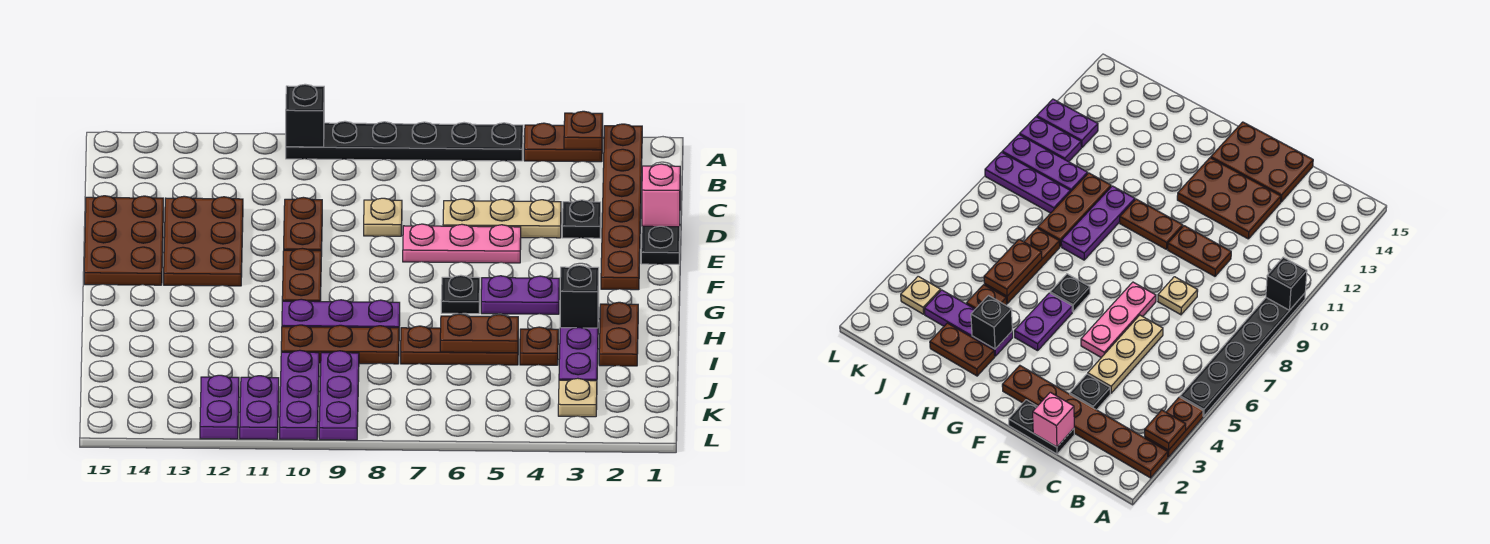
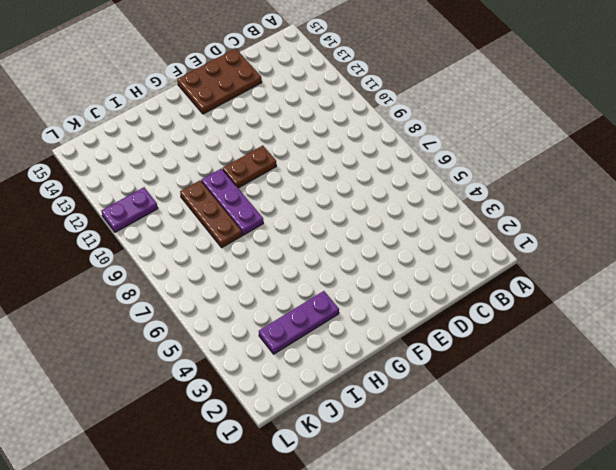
none -> brown 1x6 plate [601,124,642,290]
none -> brown 1x2 plate [524,123,603,162]
none -> black 1x6 plate [286,121,523,161]
none -> black 1x2 plate [641,226,680,264]

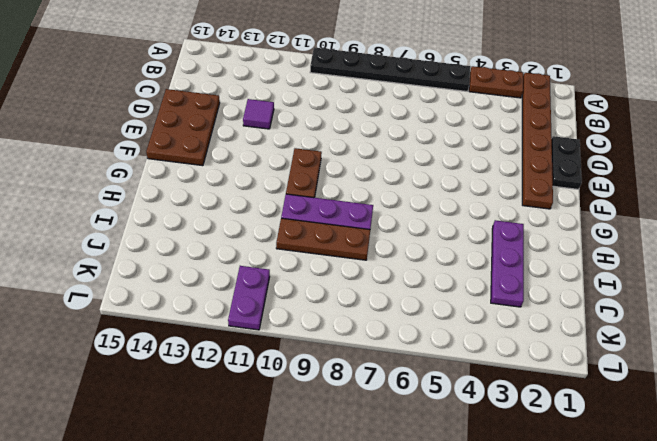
purple 1x1 tile [243,99,274,129] -> brown 2x3 plate [164,196,243,286]
none -> black 1x1 plate [562,200,601,238]
none -> tan 1x3 plate [443,199,561,238]
none -> tan 1x1 plate [364,198,402,236]
none -> brown 1x2 plate [284,197,322,256]

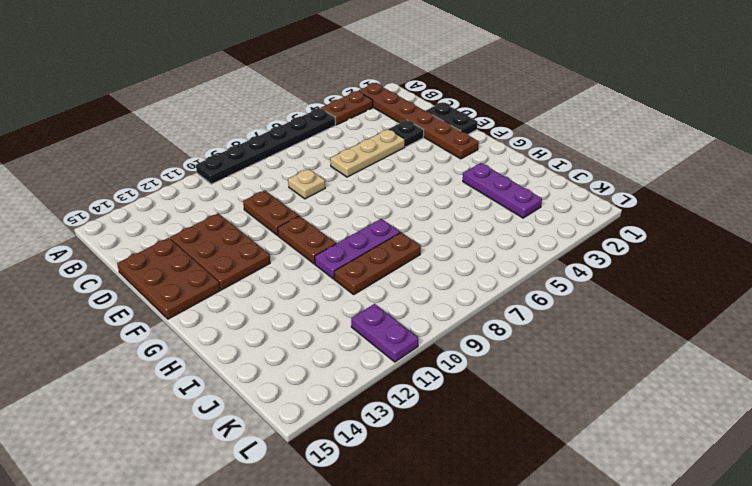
none -> pink 1x3 plate [403,224,521,263]
none -> purple 1x2 plate [481,276,559,314]
none -> black 1x1 plate [441,275,480,314]
none -> brown 1x2 plate [599,302,638,366]

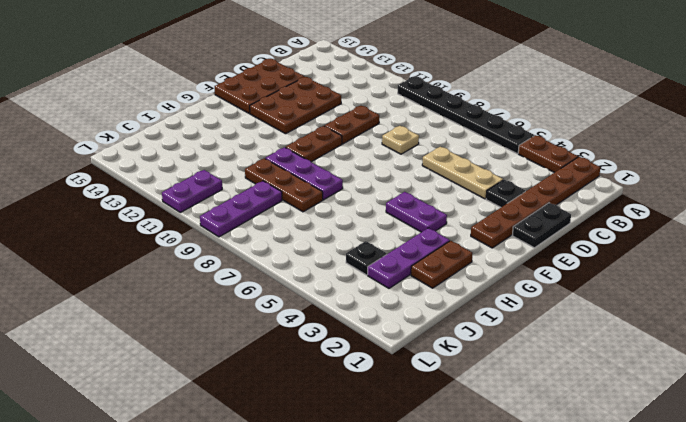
black 1x1 plate [346,241,387,275] -> black 1x1 plate moved to [441,275,480,314]
none -> pink 1x3 plate [403,224,521,263]
none -> brown 1x1 plate [520,327,558,365]
none -> brown 1x3 plate [401,326,518,365]
none -> purple 1x3 plate [280,350,319,440]

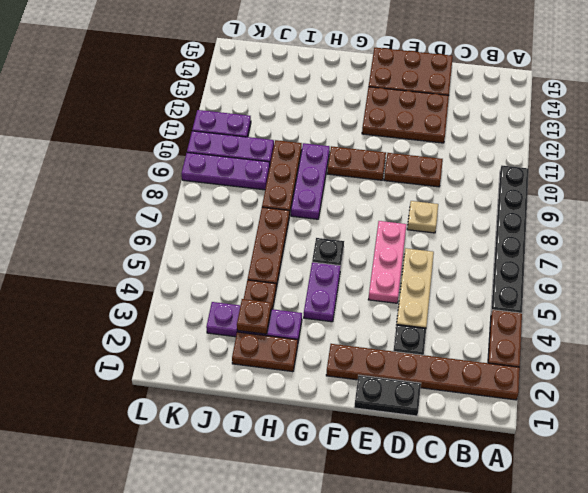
brown 1x1 plate [237,299,271,334] -> brown 1x1 plate moved to [564,111,603,150]
none -> tan 1x1 plate [558,378,597,417]
none -> purple 1x2 plate [200,375,239,439]
none -> black 1x1 brick [286,84,324,147]
none -> pink 1x1 brick [642,164,680,227]

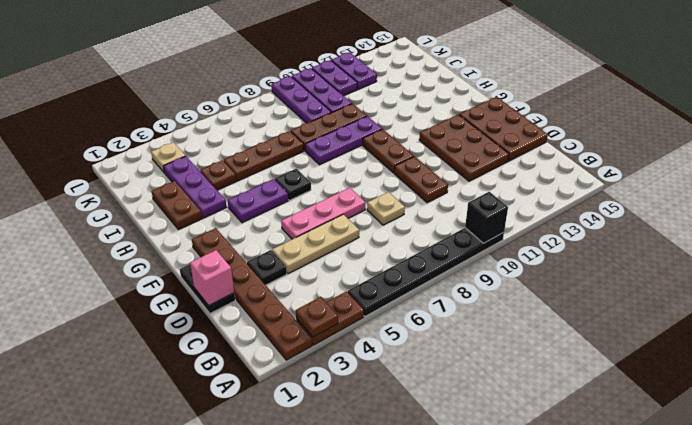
none -> black 1x1 brick [560,265,599,328]
none -> brown 1x2 plate [440,314,518,353]

